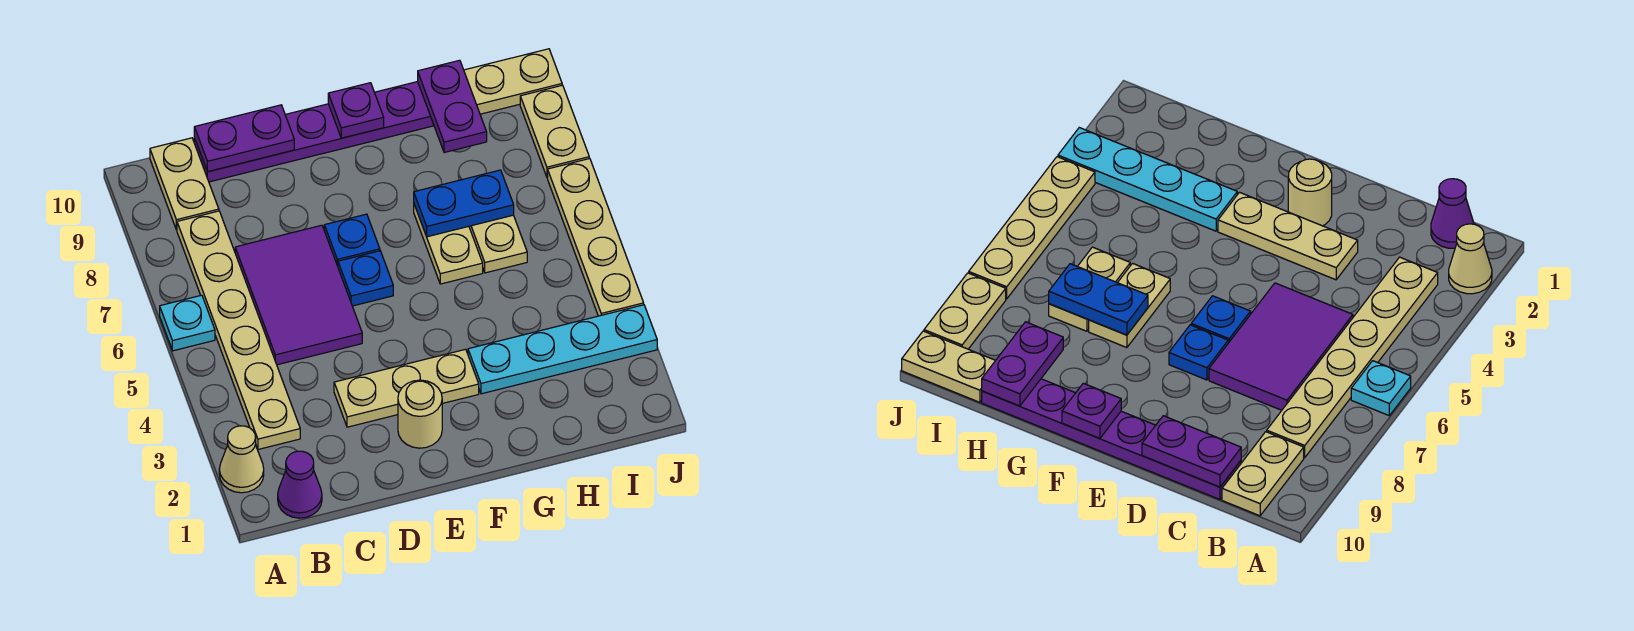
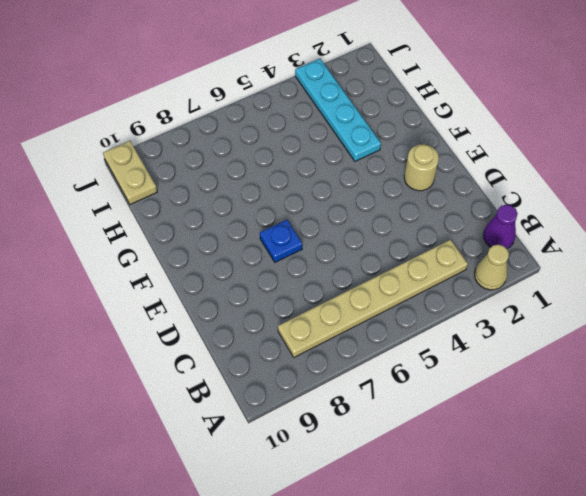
none -> cyan 1x1 plate [160,295,215,351]
none -> tan 1x2 plate [150,138,219,230]
none -> purple 2x3 tile [235,225,362,365]

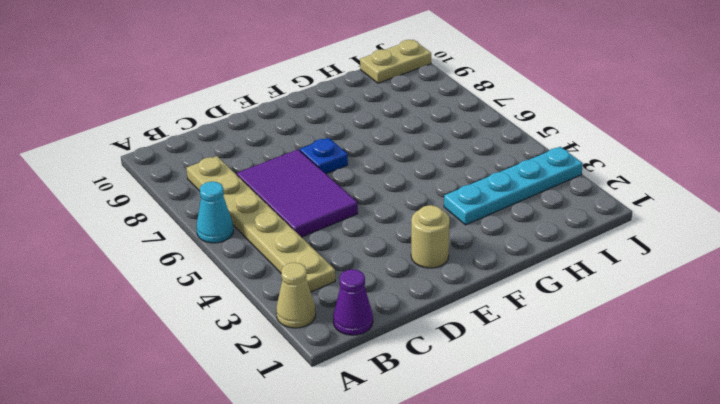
cyan 1x1 cone [197,181,233,243] -> cyan 1x1 plate [160,295,215,351]
none -> tan 1x2 plate [150,138,219,230]
none -> purple 1x6 plate [194,82,434,182]
none -> tan 1x3 plate [334,349,479,427]

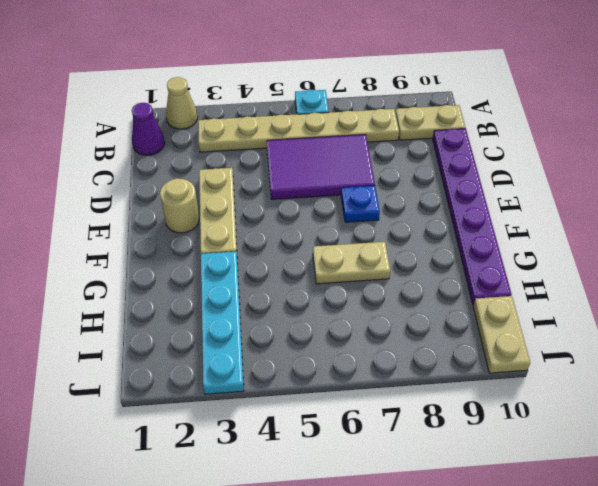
none -> blue 1x1 plate [338,251,393,306]
none -> tan 1x2 plate [469,215,527,273]
none -> tan 1x4 plate [548,158,644,316]

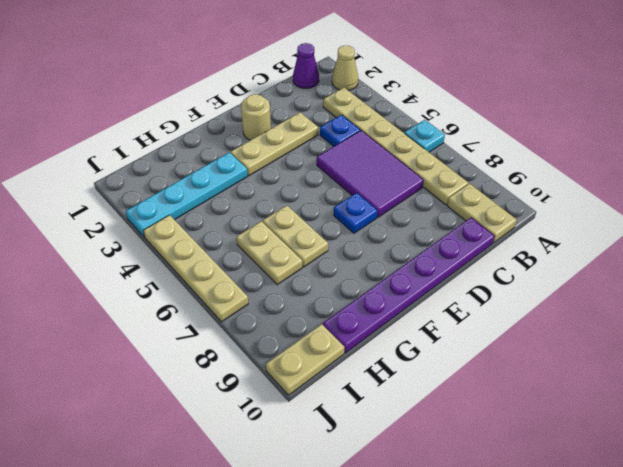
blue 1x1 plate [320,115,360,146] -> blue 1x1 plate moved to [338,251,393,306]
none -> tan 1x2 plate [520,85,589,177]
none -> purple 1x2 plate [194,105,294,172]
none -> purple 1x1 plate [328,83,384,138]

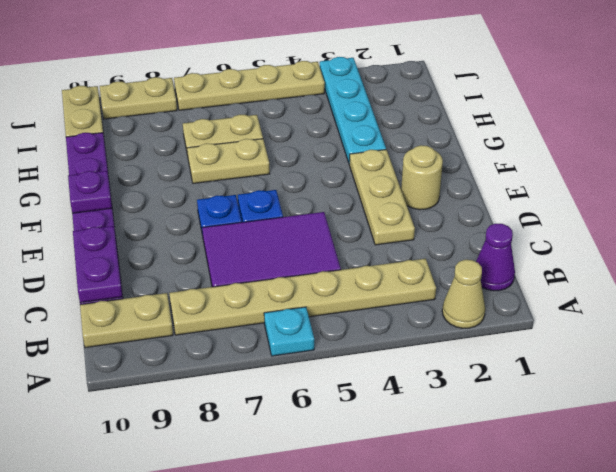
none -> blue 1x2 plate [414,170,514,237]
none -> purple 1x2 plate [418,60,487,153]

